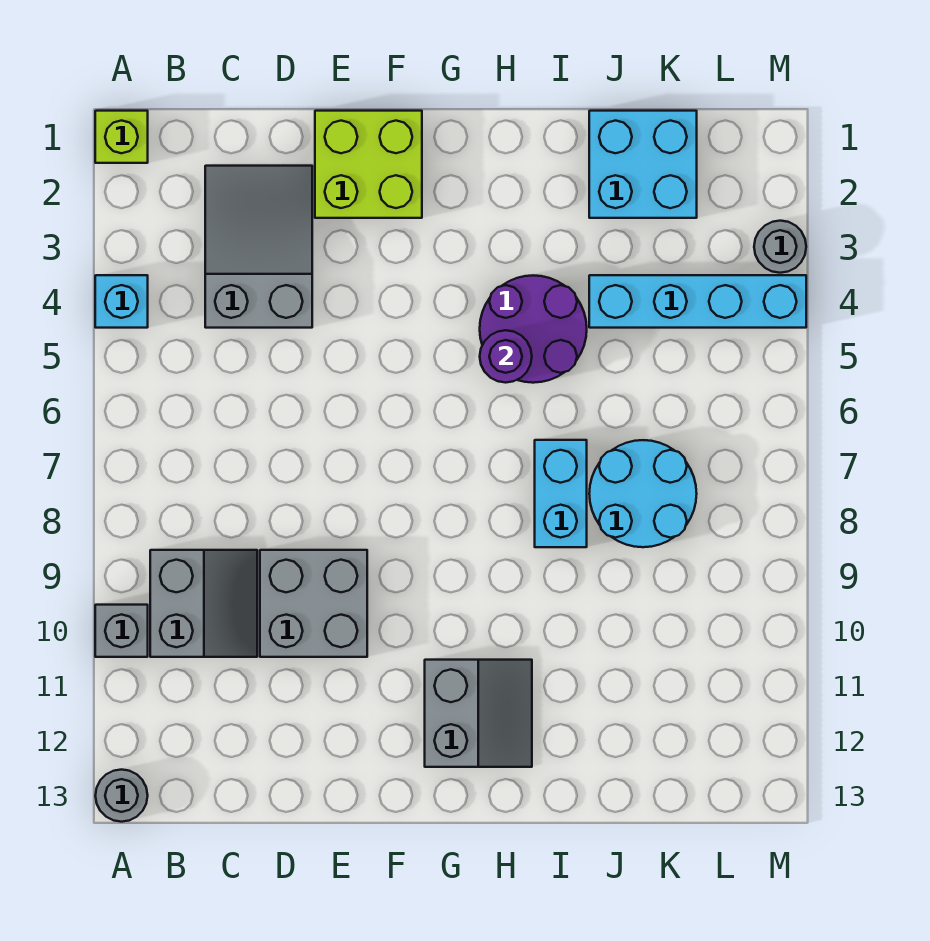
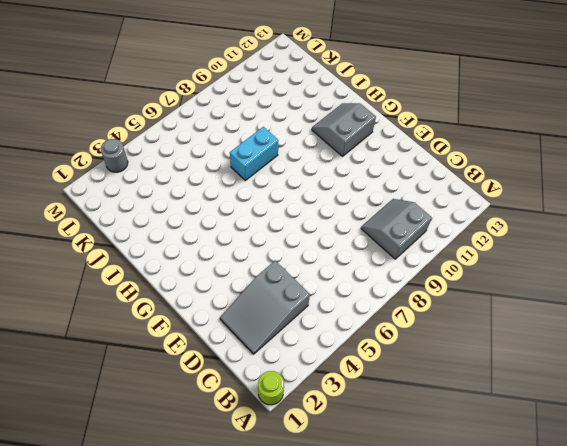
lime 1x1 round brick [258,371,284,405] -> lime 1x1 brick [95,111,148,163]
none -> cyan 1x1 brick [95,275,148,328]
none -> grey 1x1 brick [95,605,148,657]
none -> grey 1x1 round brick [95,770,148,822]

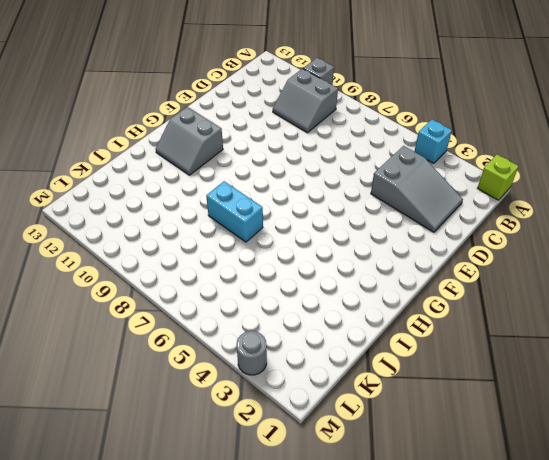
none -> grey 1x1 round brick [95,770,148,822]
none -> grey 2x2 brick [260,550,367,657]
none -> lime 2x2 brick [315,111,422,218]

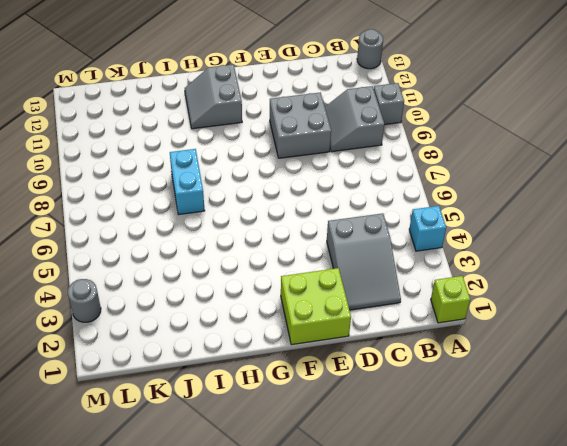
none -> purple 2x2 round brick [480,275,587,383]
none -> cyan 2x2 brick [589,111,697,218]
none -> cyan 1x4 brick [589,275,806,328]

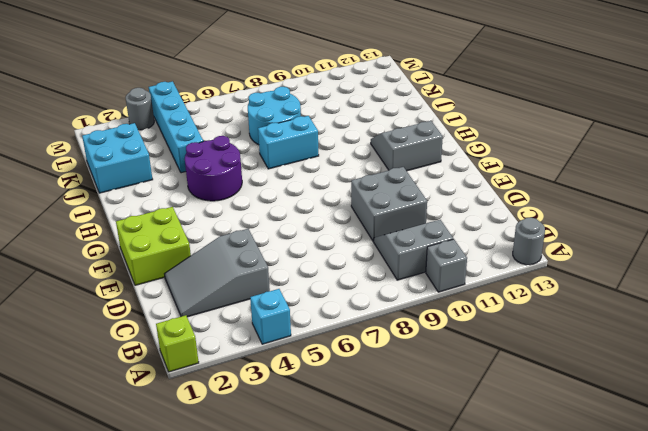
none -> purple 1x1 round brick [480,330,532,383]

